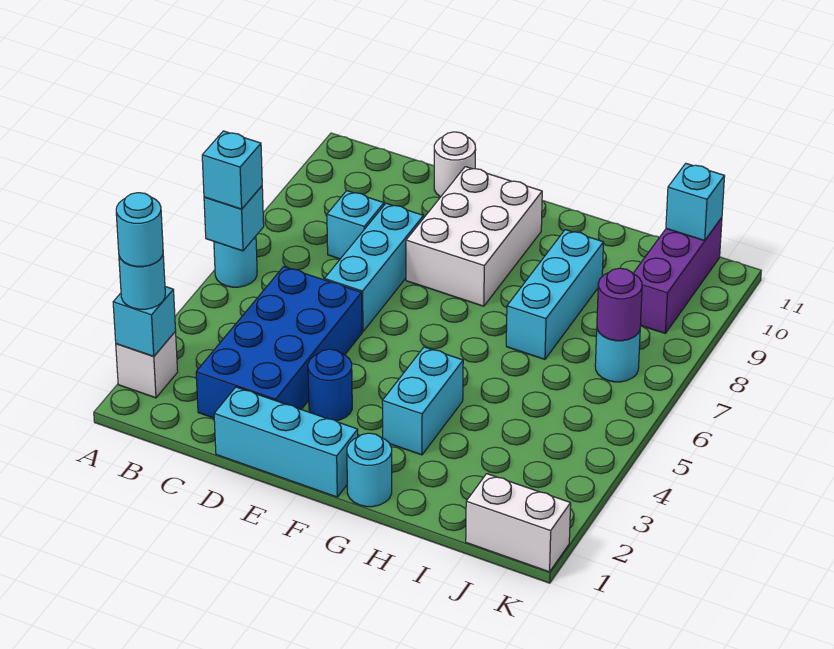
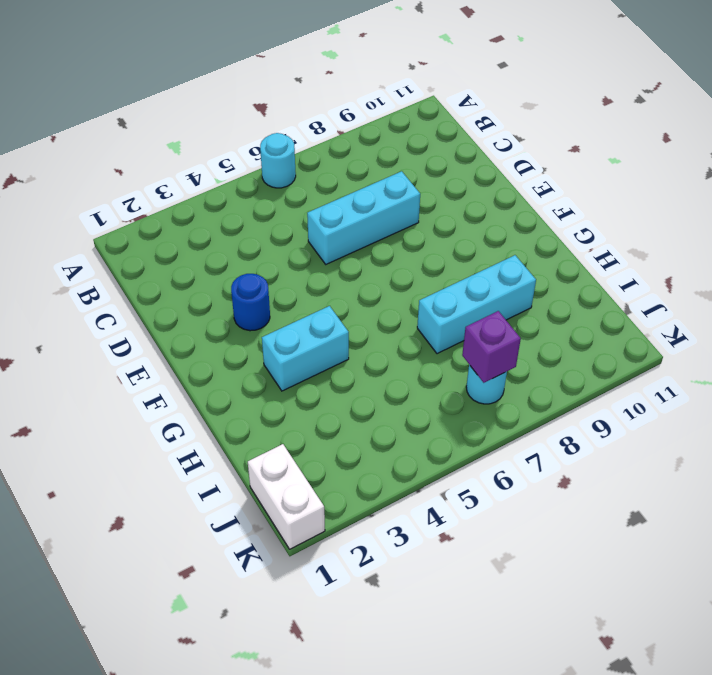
purple 1x1 brick [462,311,521,383] -> purple 1x1 round brick [597,268,642,341]
none -> white 1x1 brick [116,332,178,398]
none -> blue 2x4 brick [196,267,362,418]
none -> cyan 1x1 brick [327,191,384,259]

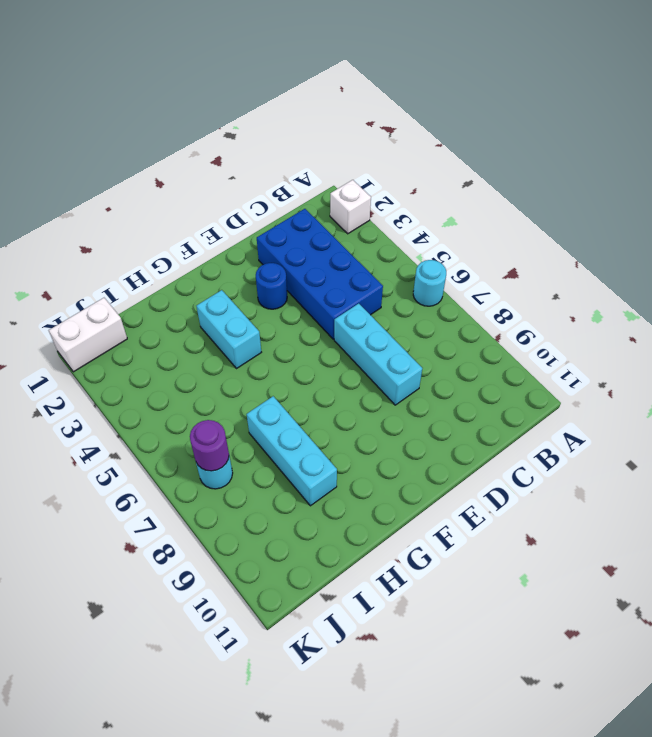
none -> cyan 1x1 brick [327,191,384,259]
none -> cyan 1x3 brick [214,387,358,497]
none -> white 1x1 round brick [434,132,476,197]

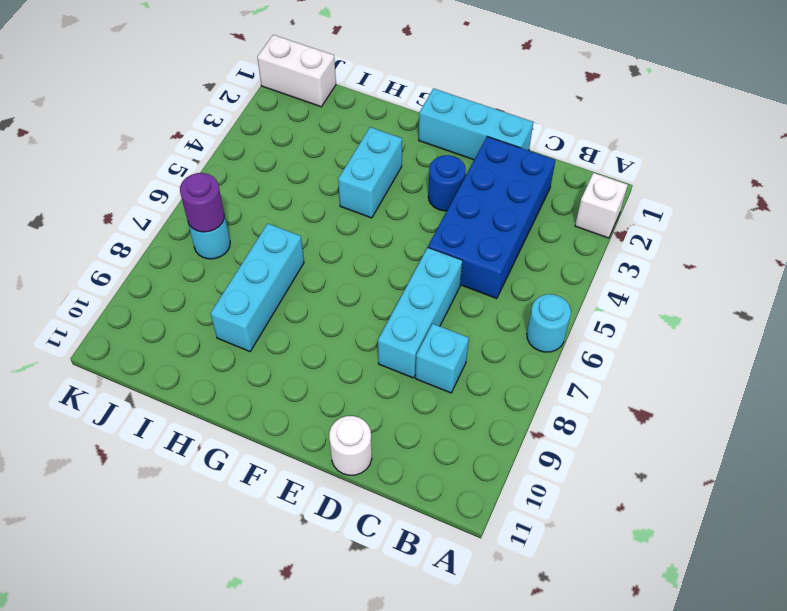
none -> white 2x3 brick [406,167,542,306]
none -> cyan 1x1 round brick [347,433,392,507]
none -> purple 1x3 brick [633,218,722,333]

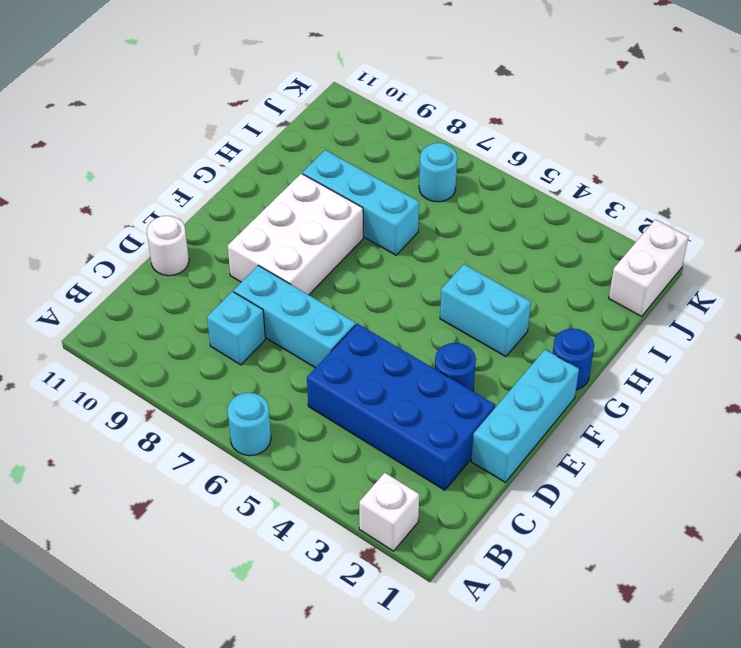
white 2x3 brick [228,173,363,295] -> white 2x3 brick turned to [406,167,542,306]
blue 1x1 round brick [553,329,594,390] -> cyan 1x1 round brick [347,433,392,507]
none -> purple 1x3 brick [633,218,722,333]
none -> cyan 1x1 brick [113,287,176,356]
none -> cyan 1x1 brick [204,186,264,251]

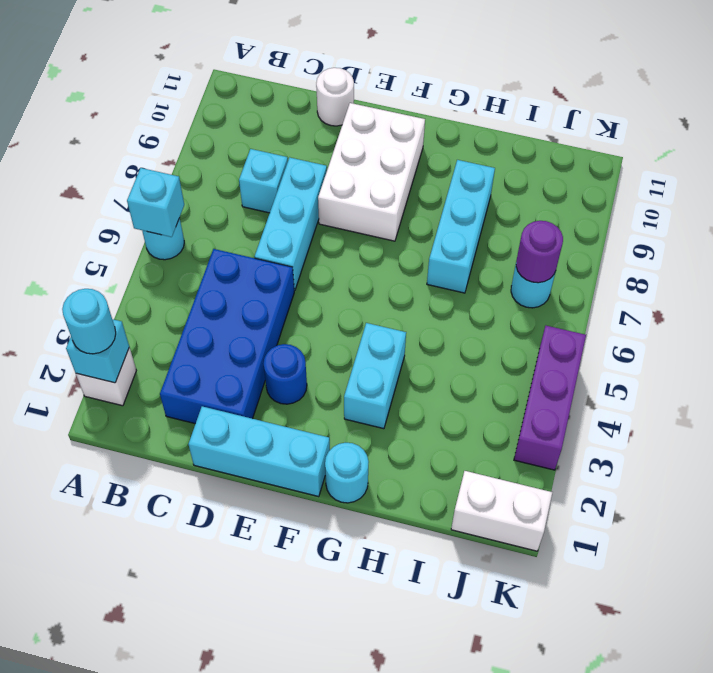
purple 1x3 brick [514,326,586,470] -> purple 1x3 brick moved to [633,218,722,333]
none -> cyan 1x1 brick [666,164,725,241]
none -> cyan 1x1 brick [202,131,262,209]
none -> cyan 1x1 round brick [116,193,163,266]

